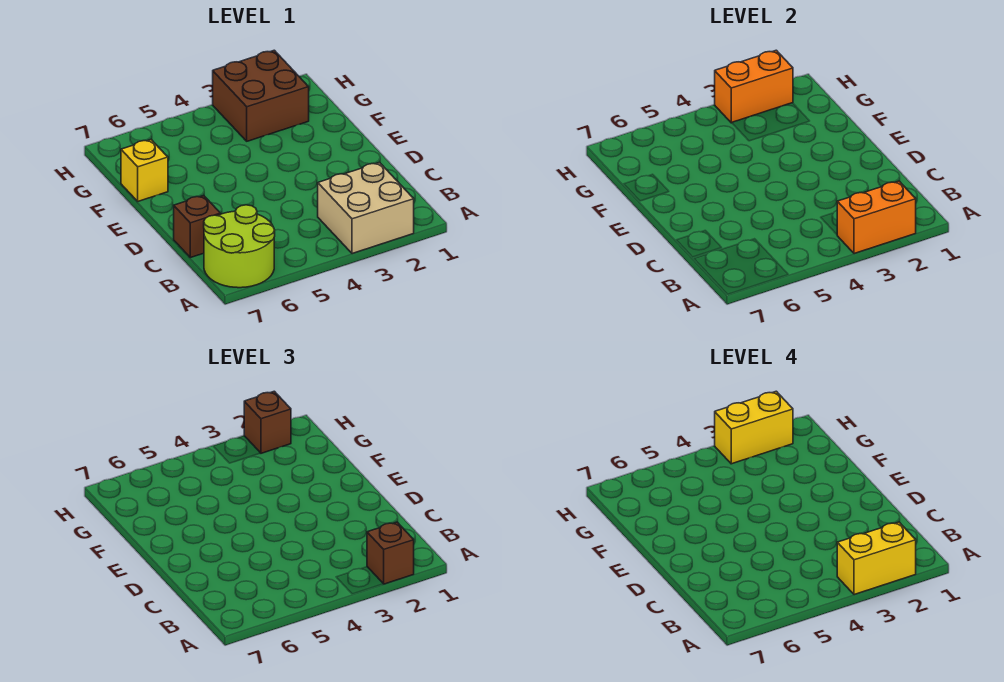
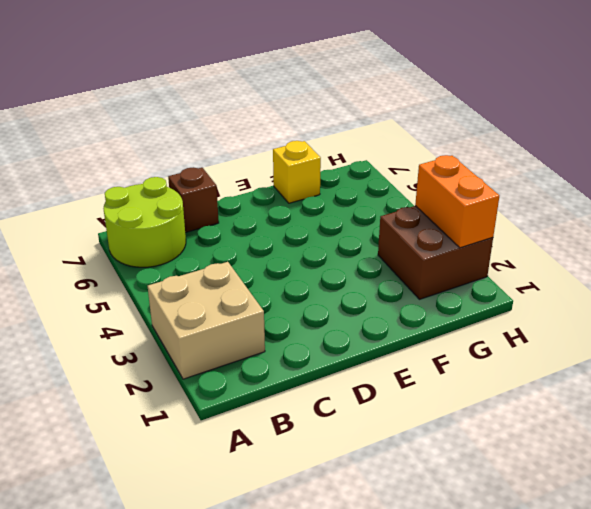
none -> orange 1x2 brick [837,181,916,254]
none -> brown 1x1 brick [367,522,414,584]

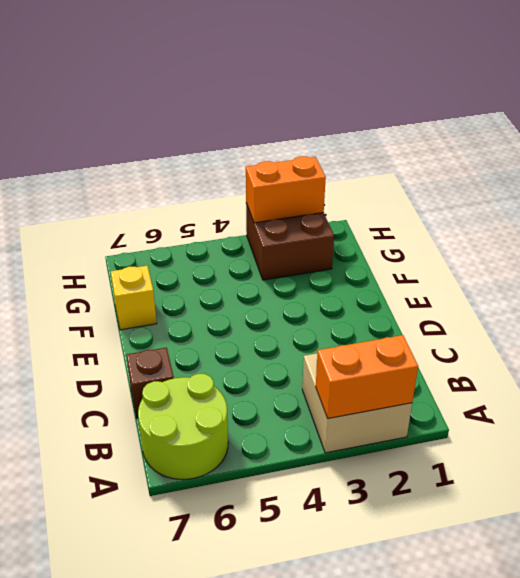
none -> brown 1x1 brick [367,522,414,584]
none -> brown 1x1 brick [244,391,291,453]

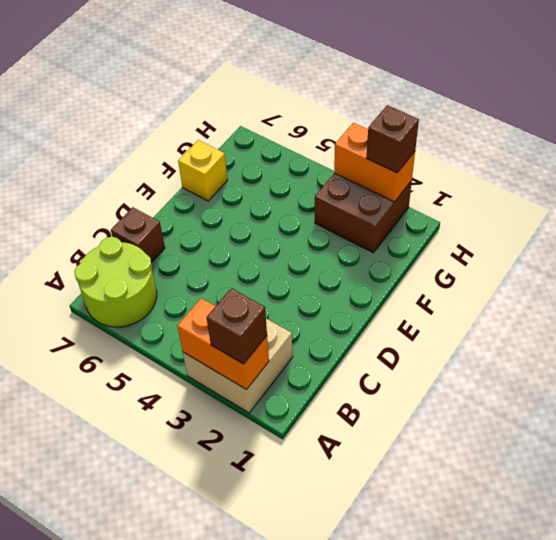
none -> yellow 1x2 brick [837,522,916,595]
none -> yellow 1x2 brick [715,391,793,464]

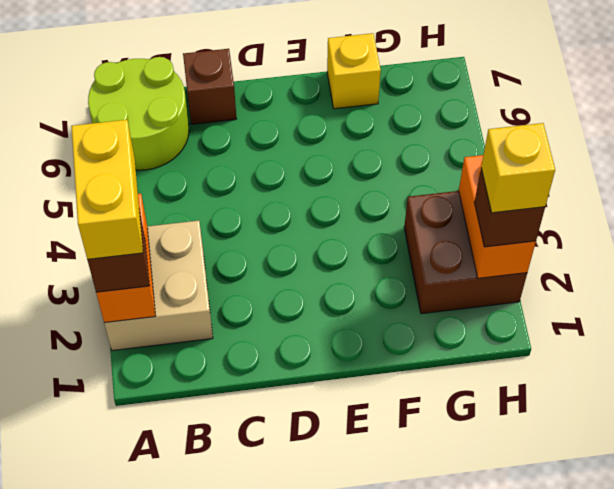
yellow 1x1 brick [481,123,555,213] -> yellow 1x2 brick [715,391,793,464]

